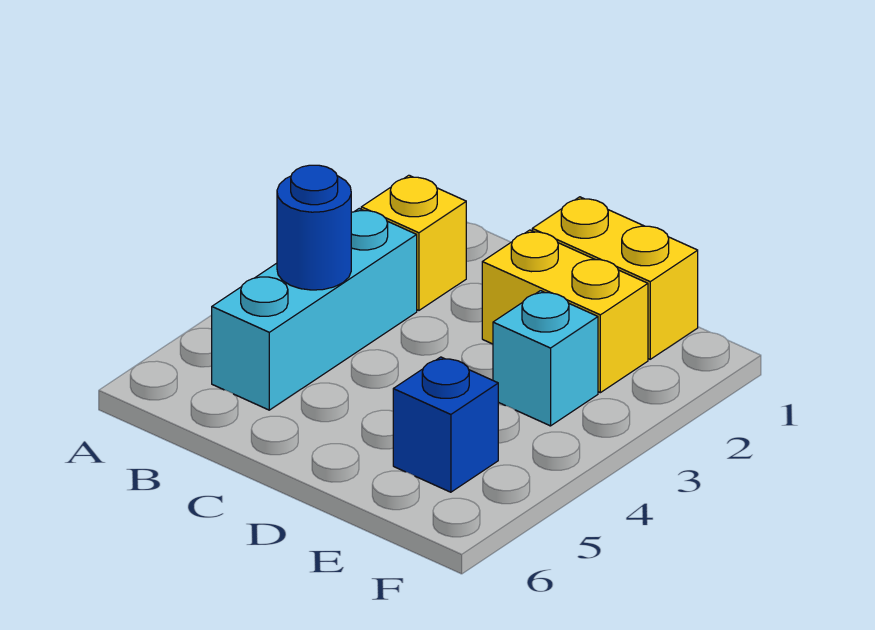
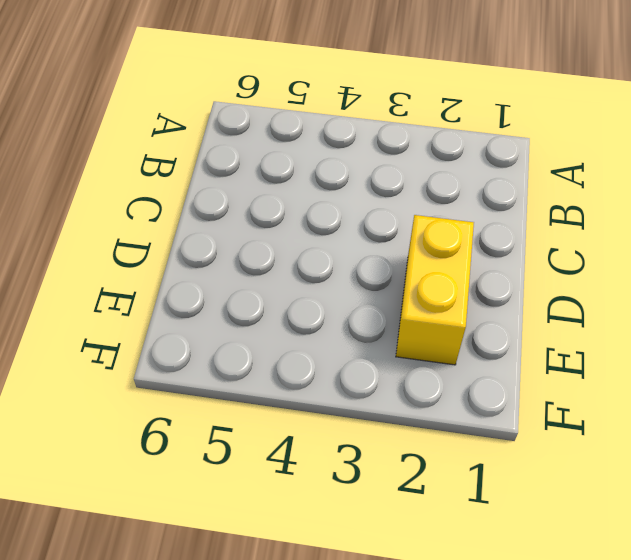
none -> yellow 1x1 brick [361,175,466,310]
none -> cyan 1x3 brick [212,209,417,410]

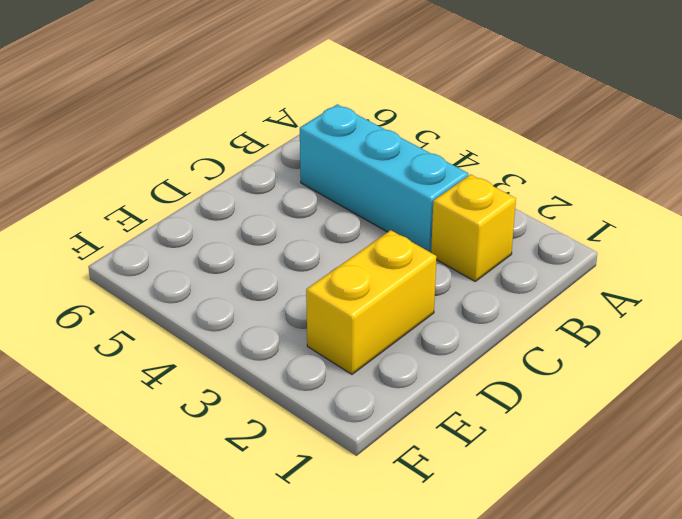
none -> yellow 1x2 brick [532,197,698,359]
none -> cyan 1x1 brick [493,291,598,426]

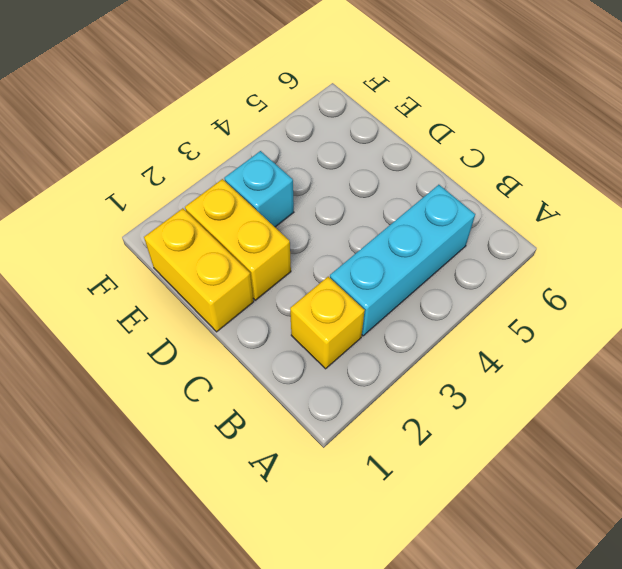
none -> blue 1x1 brick [393,357,498,492]
none -> blue 1x1 round brick [277,165,351,290]

